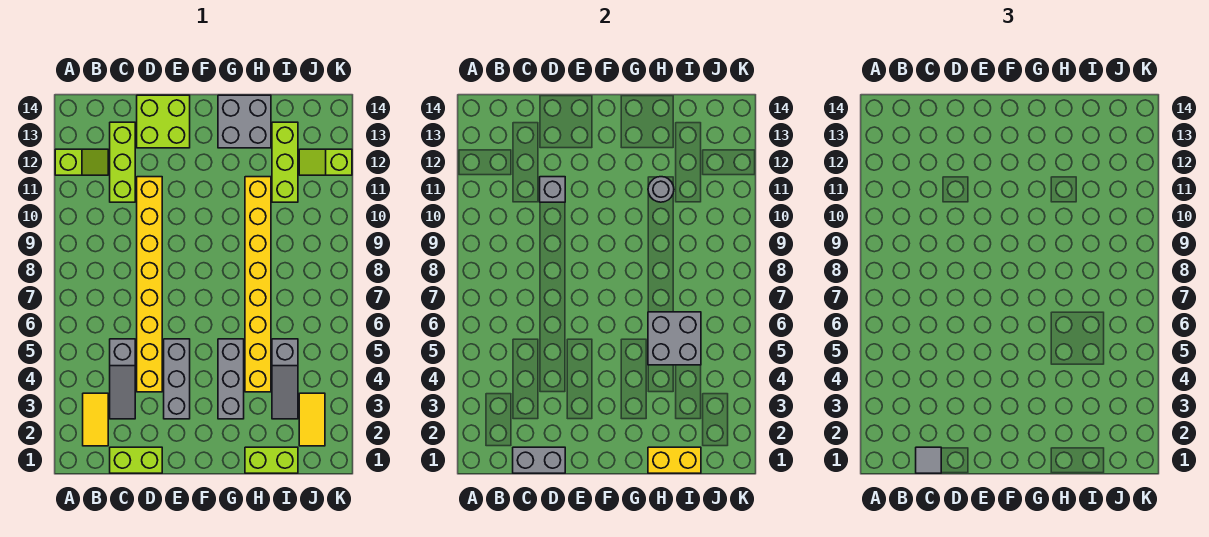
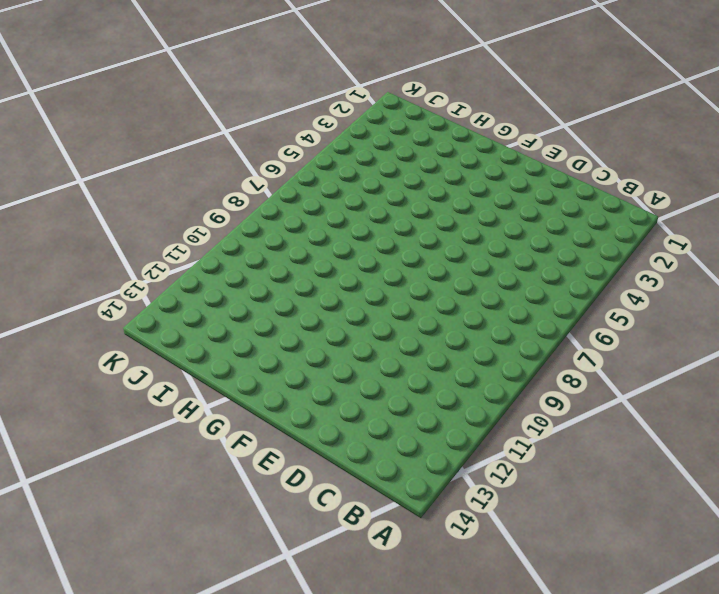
none -> lime 1x2 slope [55,149,108,175]
none -> yellow 1x2 tile [83,393,108,446]
none -> lime 1x2 brick [110,447,162,473]

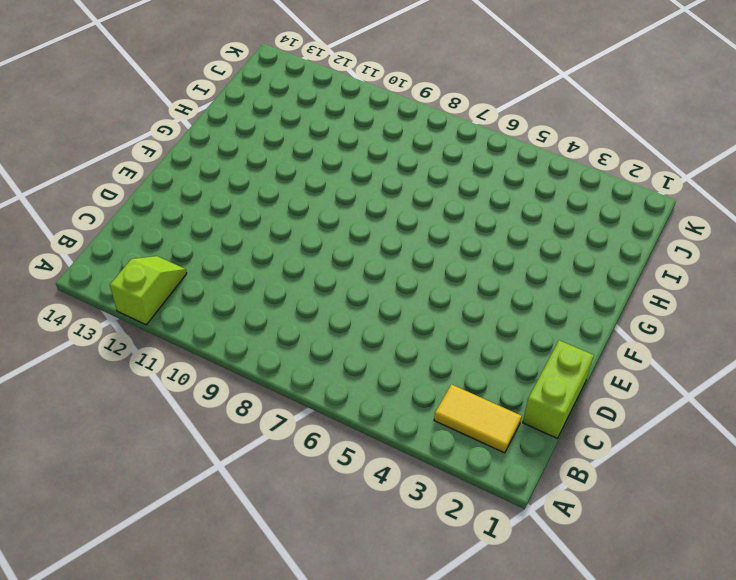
none -> grey 1x3 slope [110,339,135,419]
none -> lime 1x3 brick [110,122,135,202]
none -> yellow 1x8 brick [137,177,162,392]

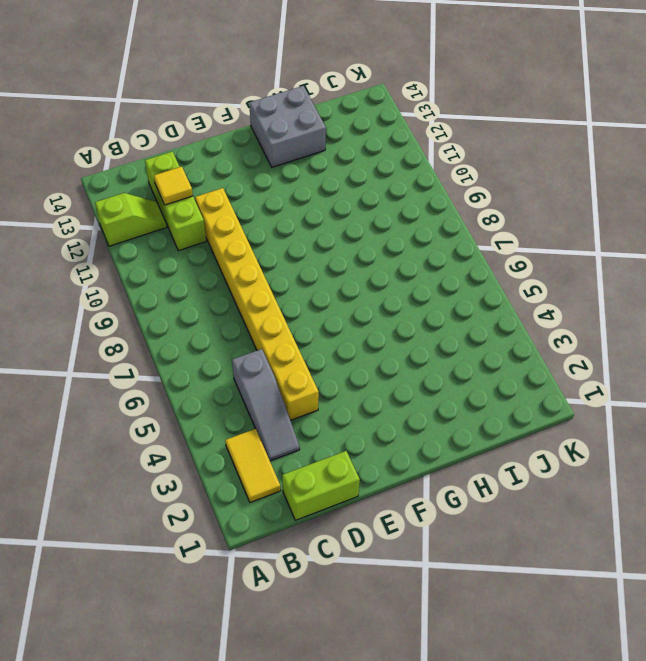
yellow 1x1 tile [154,167,193,205] -> none
none -> lime 2x2 brick [137,95,190,148]
none -> grey 1x3 brick [164,339,190,419]
none -> grey 1x3 brick [218,339,244,419]

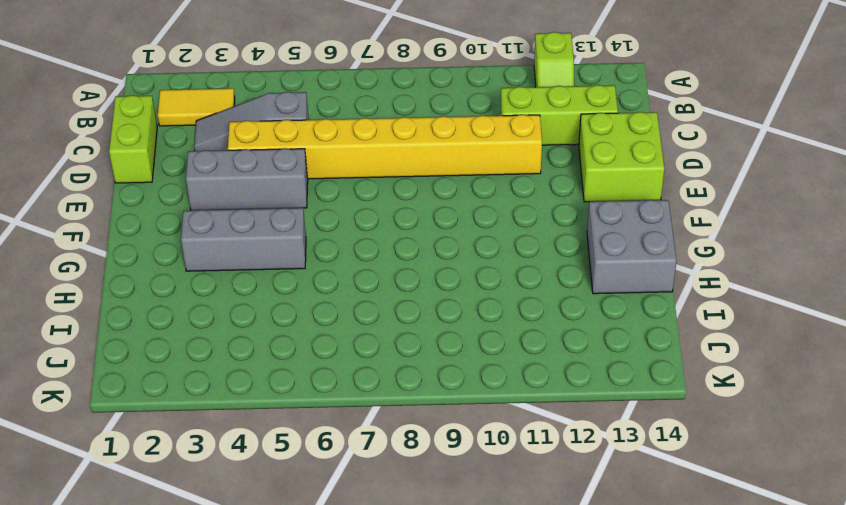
none -> lime 1x2 brick [245,447,298,473]
none -> yellow 1x8 brick [245,177,271,392]
none -> grey 1x3 slope [272,339,298,419]

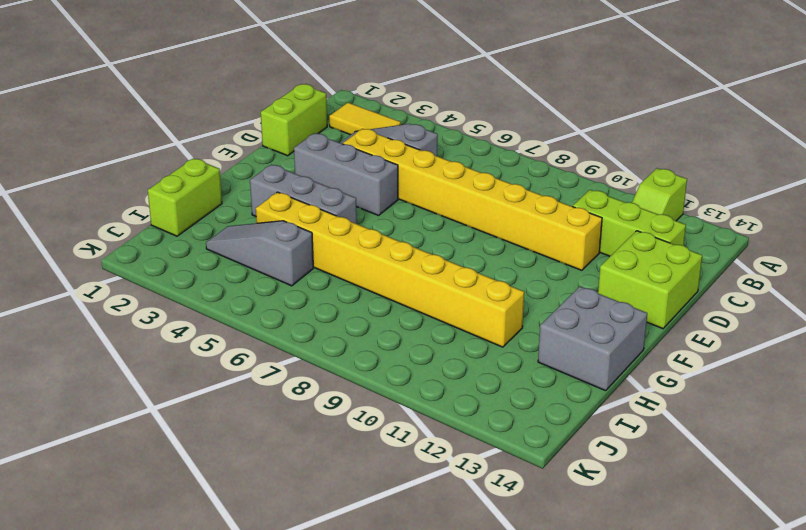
none -> lime 1x3 brick [272,122,298,202]
none -> yellow 1x2 tile [299,393,325,446]
none -> lime 1x2 slope [299,149,352,175]

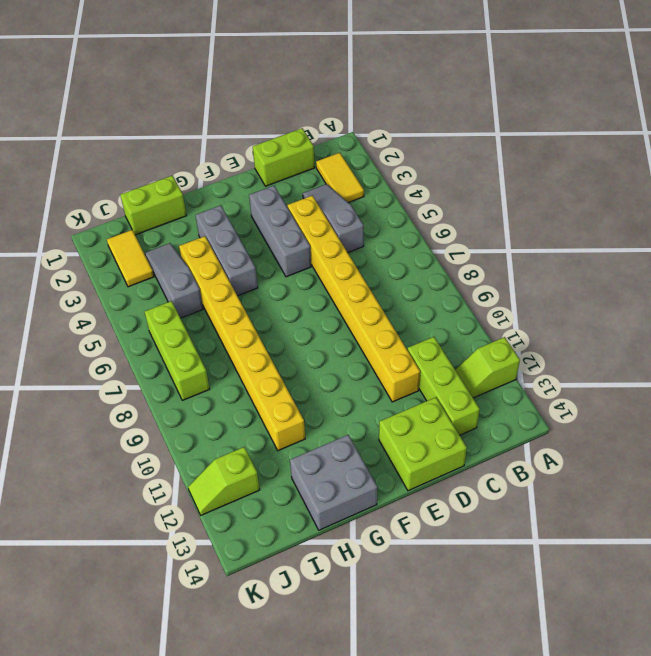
lime 1x3 brick [145,301,210,400] -> lime 1x3 brick moved to [272,122,298,202]
lime 1x2 slope [188,447,260,515] -> lime 1x2 slope turned to [299,149,352,175]
none -> grey 1x2 brick [513,447,565,473]
none -> grey 1x1 brick [540,177,565,202]
none -> yellow 1x2 brick [648,447,701,473]

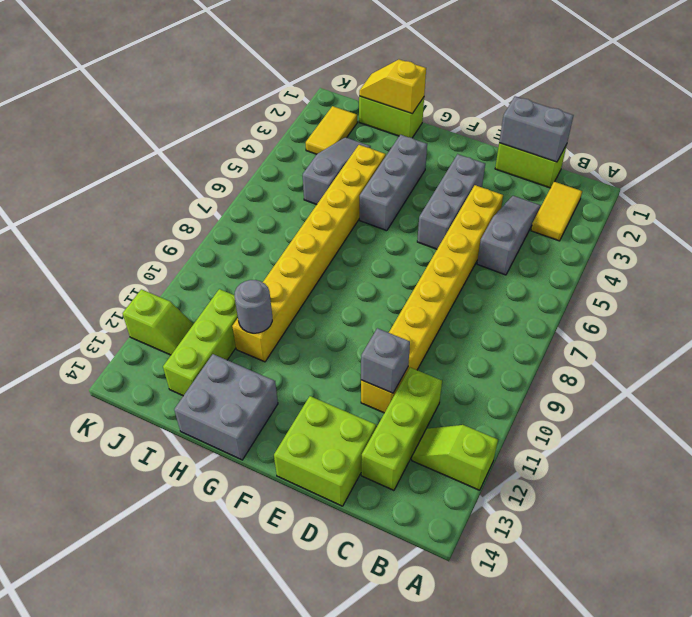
yellow 1x2 slope [359,59,426,113] -> yellow 1x2 brick [648,447,701,473]
none -> grey 2x2 brick [648,312,701,365]
none -> grey 1x1 tile [916,447,941,473]

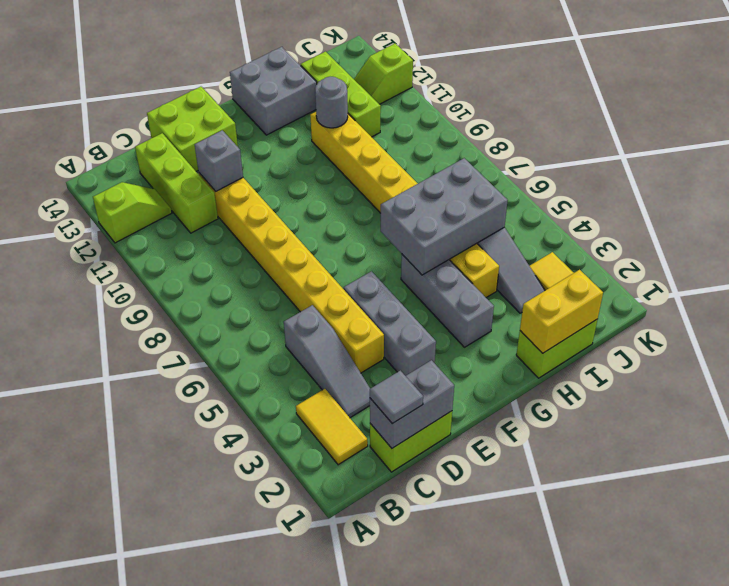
grey 2x3 brick [381,158,508,275] -> grey 2x2 brick [648,312,701,365]

